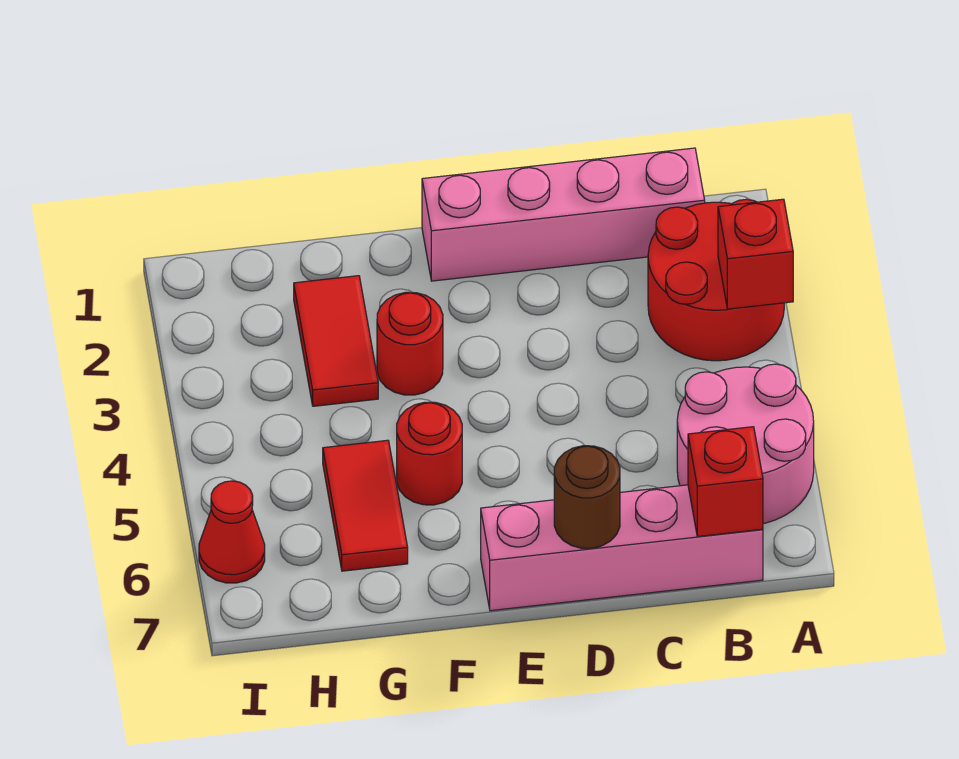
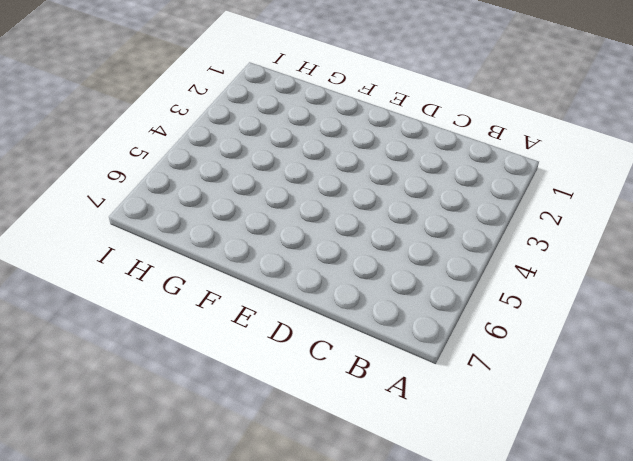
none -> red 2x2 round brick [648,199,784,361]
none -> pink 2x2 round brick [677,364,814,524]
none -> pink 1x4 brick [422,148,705,281]

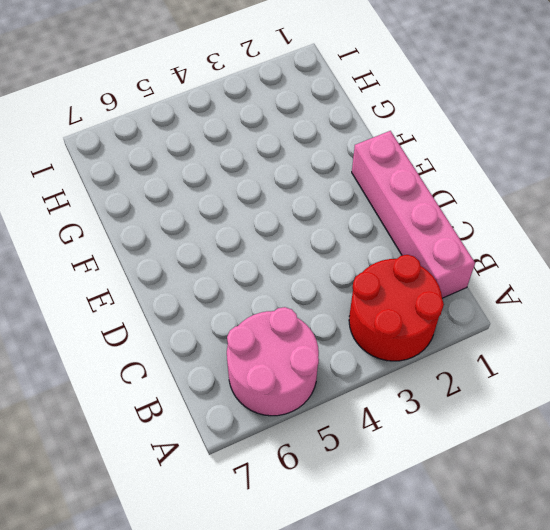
none -> pink 1x4 brick [481,485,763,611]
none -> red 1x1 round brick [377,292,443,395]
none -> red 1x1 round brick [397,402,462,505]

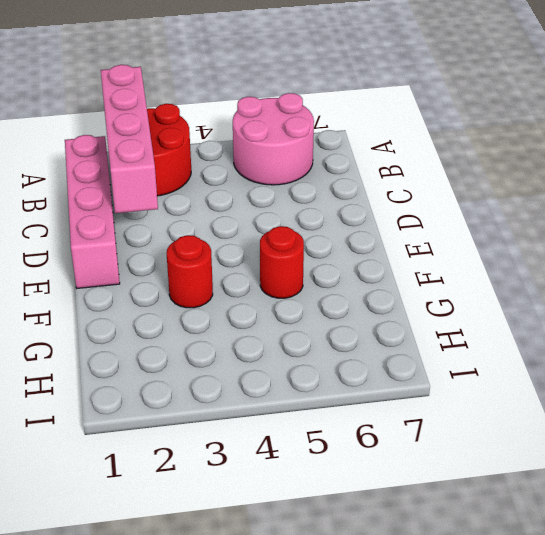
pink 1x4 brick [101,65,158,213] -> pink 1x4 brick moved to [481,485,763,611]
none -> red 1x2 tile [294,276,378,406]
none -> red 1x2 tile [323,440,408,571]
none -> red 1x1 cone [199,481,265,583]

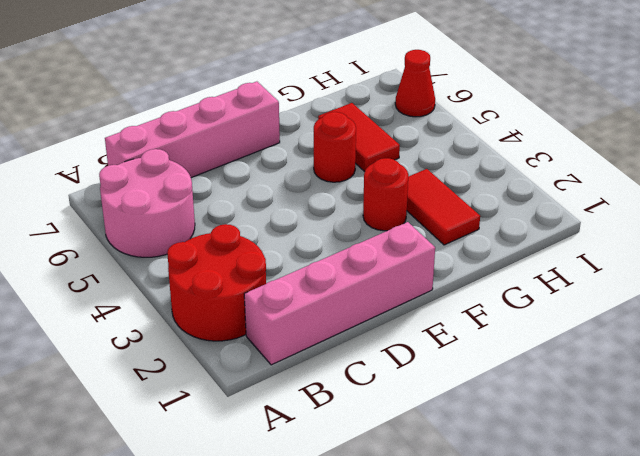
none -> red 1x1 brick [718,199,793,309]
none -> red 1x1 brick [688,427,763,537]
none -> brown 1x1 round brick [554,446,620,548]

